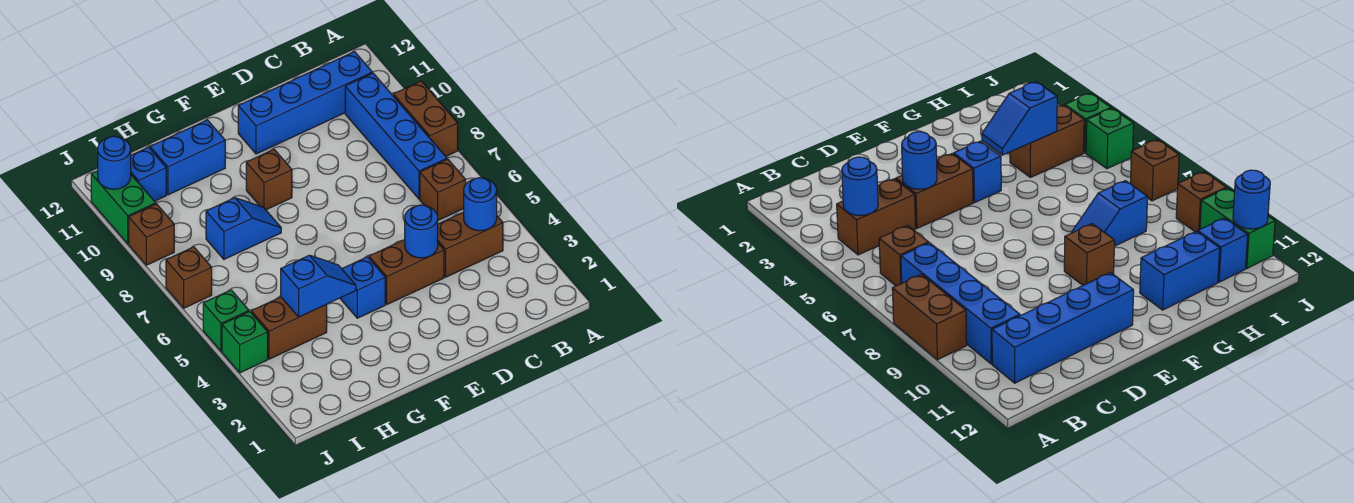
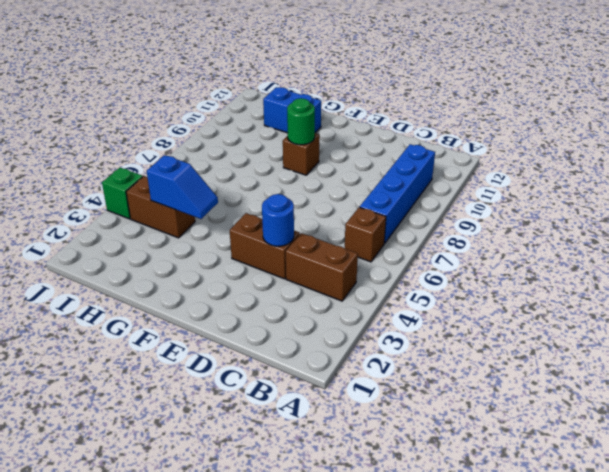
green 1x1 round brick [287,98,315,145] -> none
none -> brown 1x2 brick [393,81,458,156]
none -> blue 1x4 brick [238,52,372,154]
none -> blue 1x1 brick [340,257,385,318]

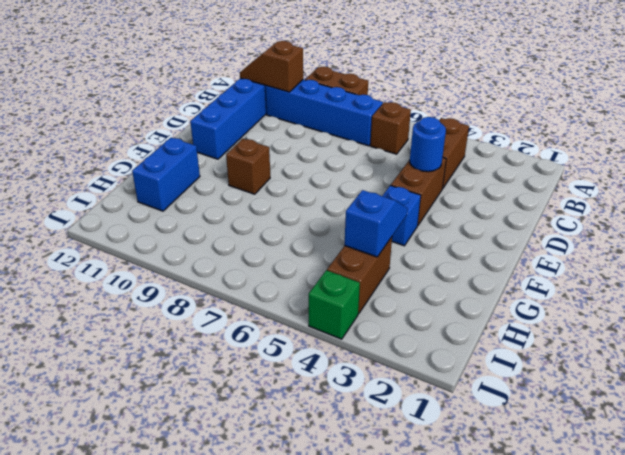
brown 1x2 slope [240,41,303,92] -> none
none -> blue 1x2 slope [206,198,281,259]
none -> blue 1x1 brick [131,147,166,201]
none -> green 1x1 brick [203,290,249,351]

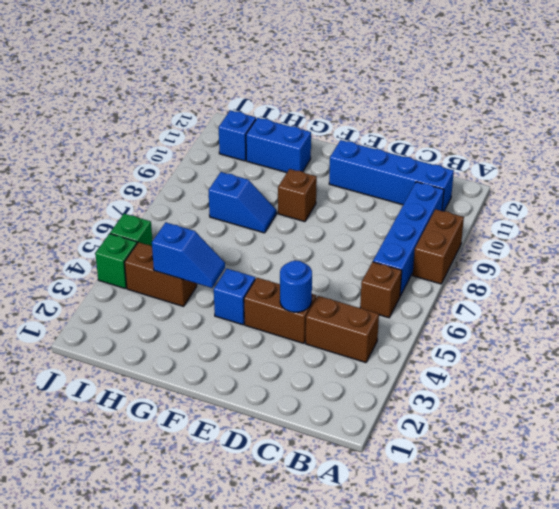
none -> brown 1x1 brick [166,247,212,308]
none -> brown 1x1 brick [129,204,174,265]
none -> green 1x2 brick [91,171,156,244]

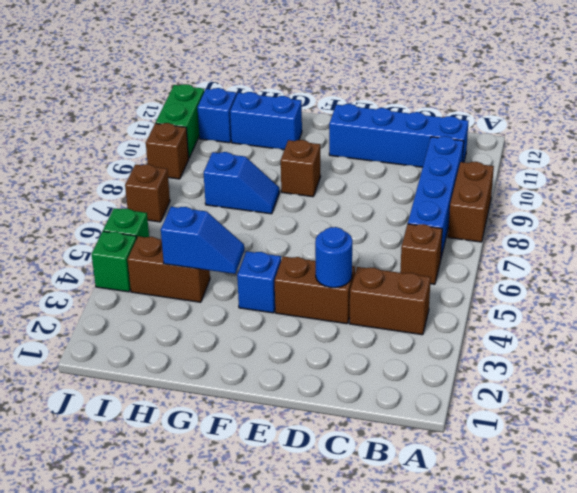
none -> blue 1x1 round brick [464,178,497,231]
none -> blue 1x1 round brick [98,136,131,189]

